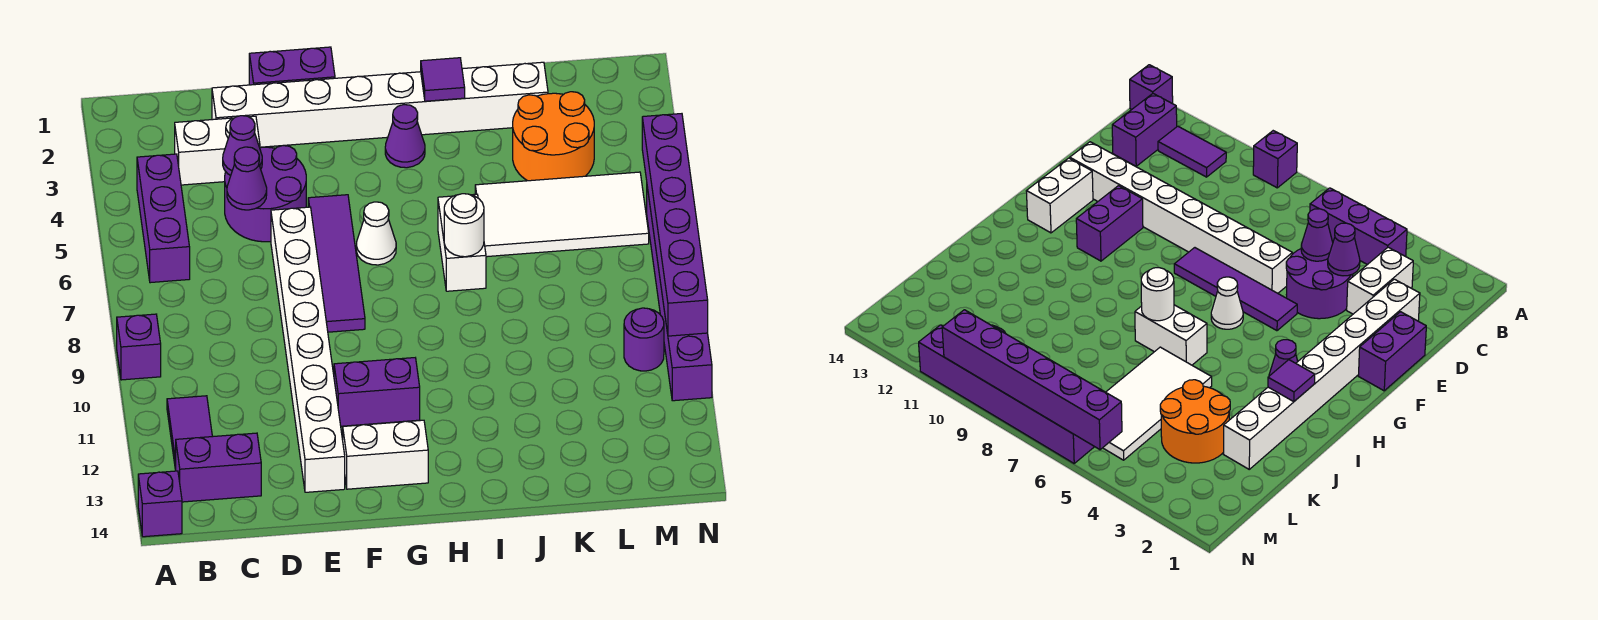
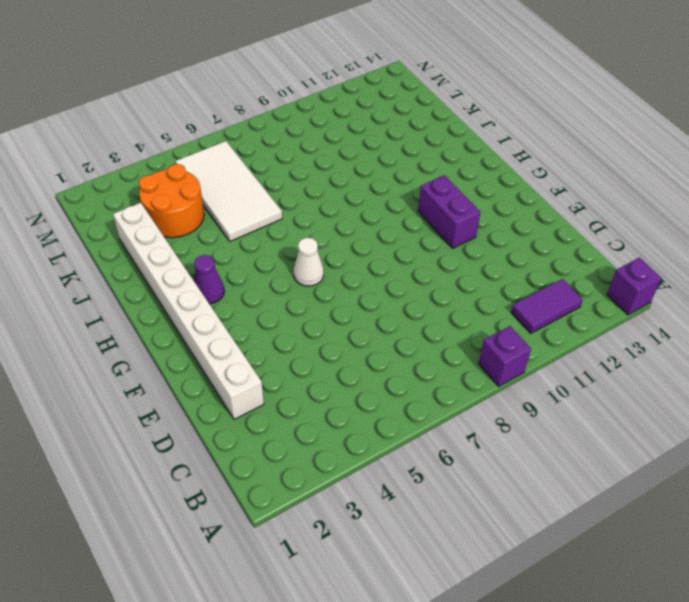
none -> purple 1x3 brick [137,154,190,283]
none -> purple 1x2 brick [176,433,261,502]
none -> white 1x2 brick [175,116,260,185]

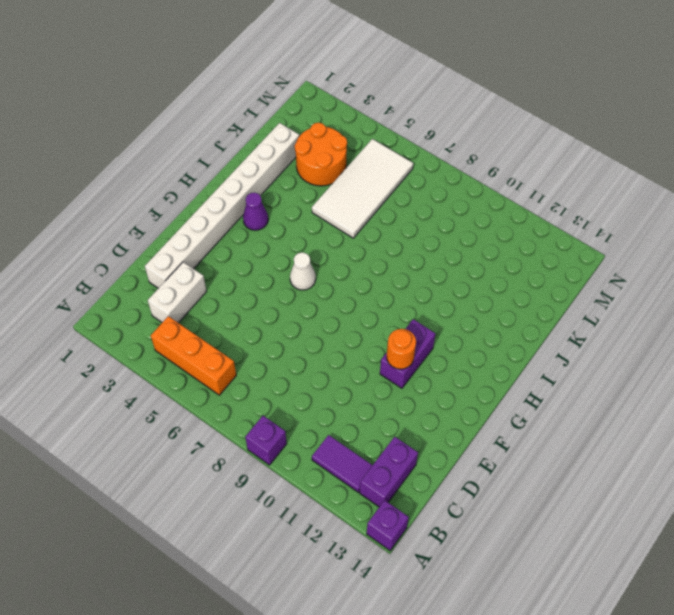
orange 1x3 brick [151,316,236,395] -> purple 1x3 brick [137,154,190,283]
orange 1x1 round brick [387,329,416,369] -> none
none -> purple 2x2 round brick [225,146,306,242]
none -> purple 1x2 brick [249,47,335,85]
none -> white 1x8 brick [271,207,345,492]

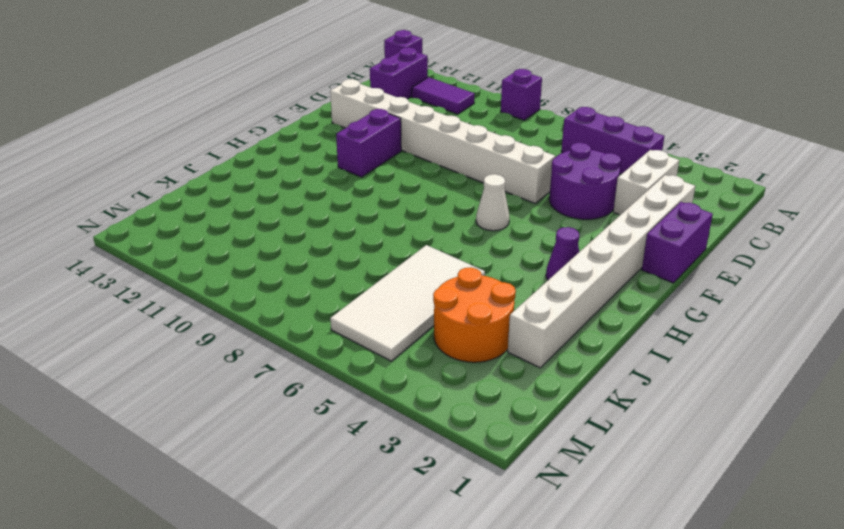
none -> purple 1x4 tile [308,195,365,332]
none -> white 1x2 brick [343,420,428,489]
none -> white 1x2 brick [438,194,486,291]

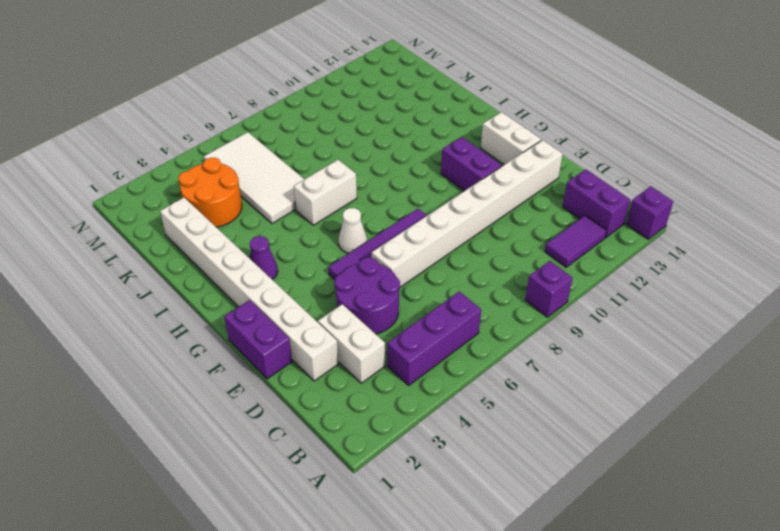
none -> purple 1x1 round brick [624,308,664,371]
none -> purple 1x6 brick [647,187,712,401]
none -> purple 1x1 cone [223,116,262,175]

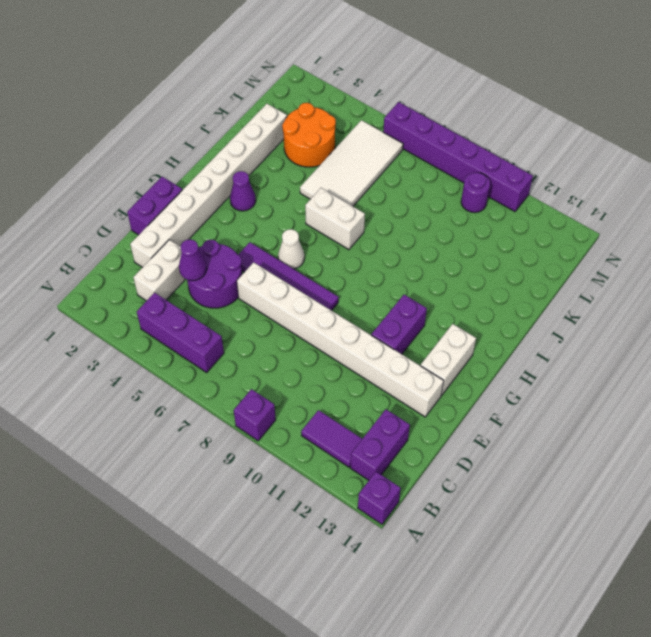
none -> purple 1x1 cone [227,147,267,210]
none -> purple 1x1 tile [421,58,465,101]
none -> white 1x1 round brick [444,194,484,257]

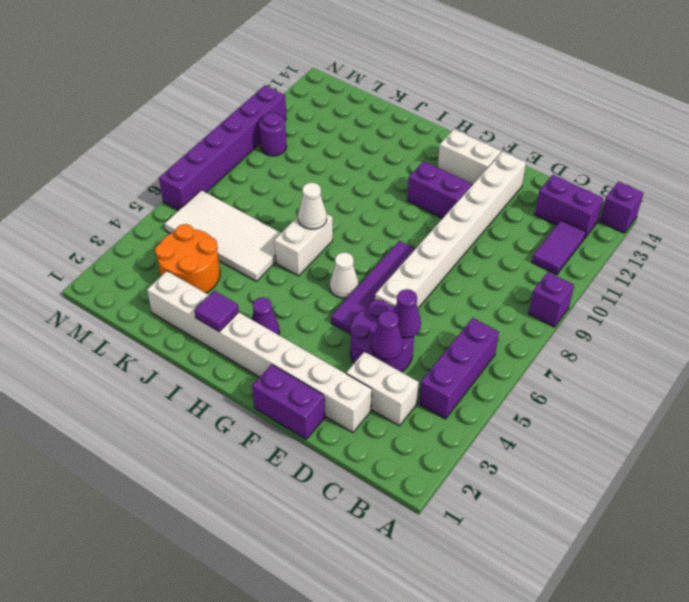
white 1x1 cone [298,183,327,229] -> white 1x1 round brick [444,194,484,257]
none -> purple 1x6 brick [642,114,708,336]

